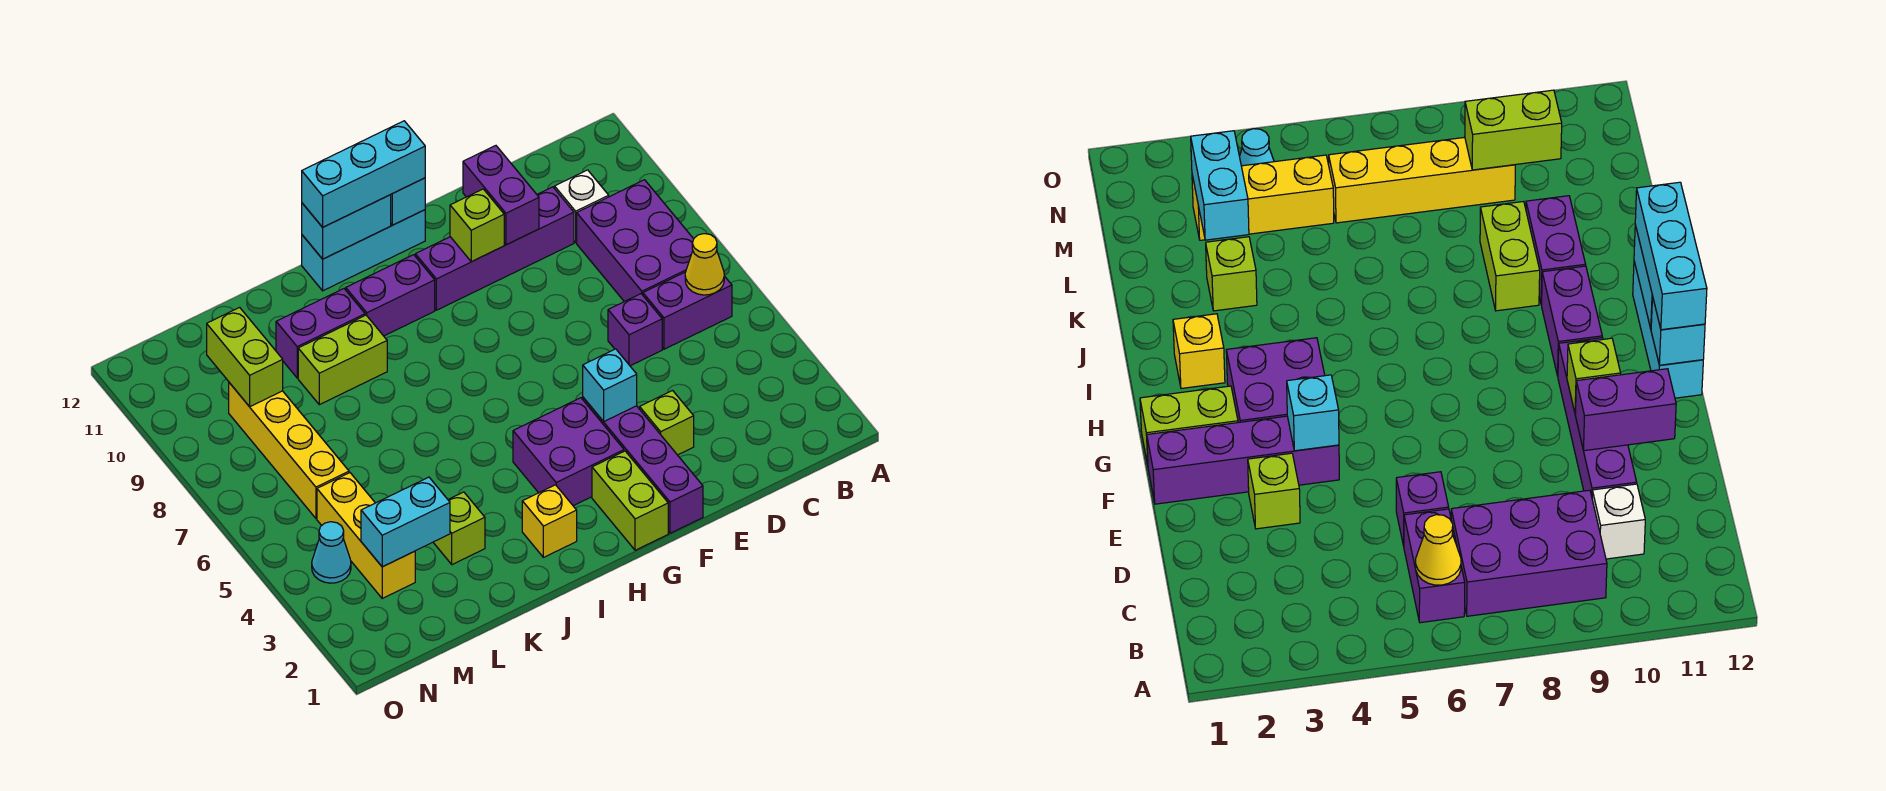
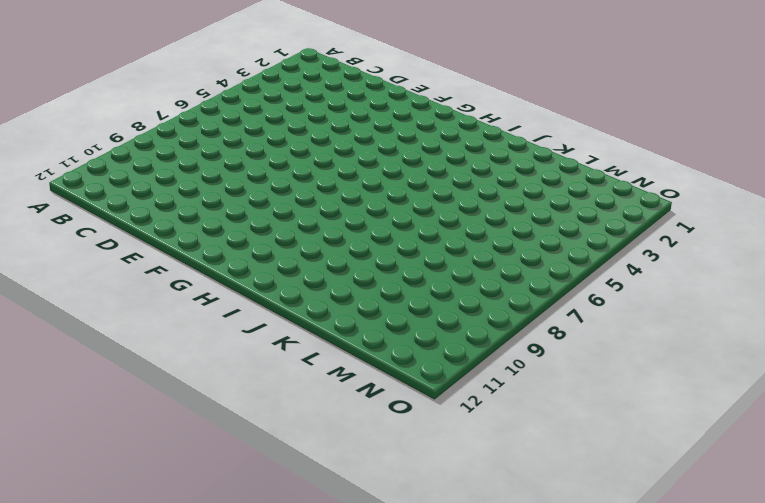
none -> purple 1x2 brick [643,272,732,349]
none -> purple 2x3 brick [577,180,694,302]
none -> white 1x1 brick [555,170,609,242]

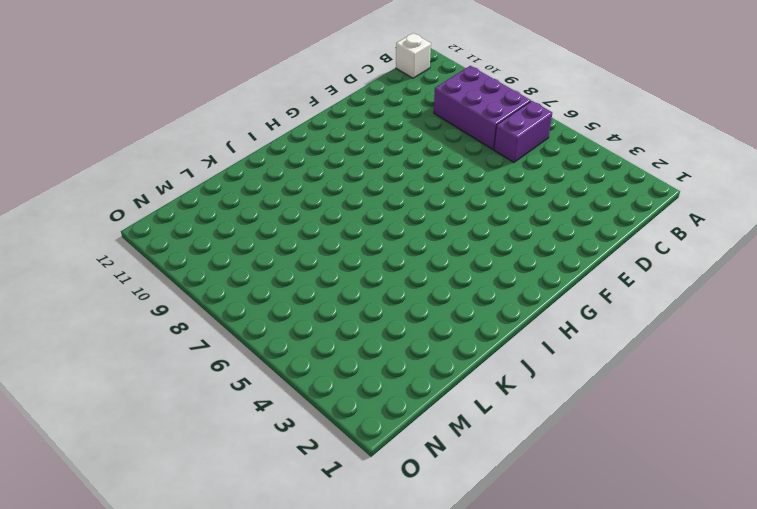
white 1x1 brick [396,33,431,78] -> white 1x1 brick moved to [555,170,609,242]
none -> purple 1x1 brick [608,294,662,366]
none -> purple 1x4 brick [415,187,574,310]
none -> lime 1x1 brick [640,391,694,455]

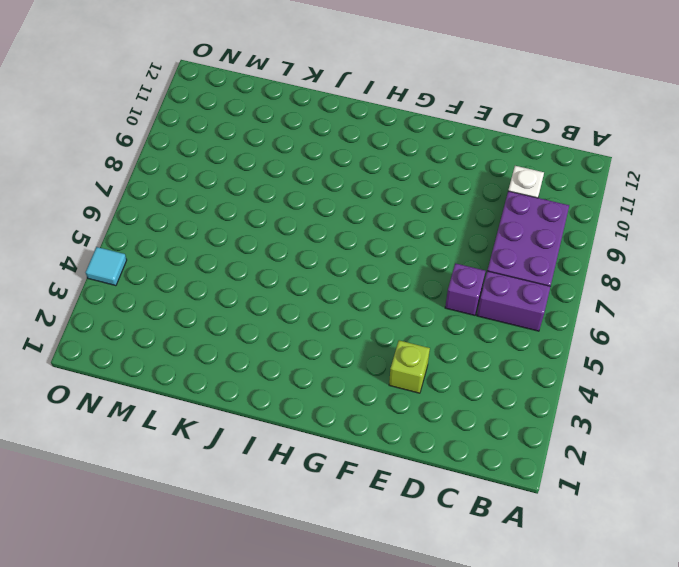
cyan 1x1 tile [86,247,127,286] -> none
none -> purple 1x4 brick [415,187,574,310]
none -> purple 1x4 brick [583,397,703,533]
none -> lime 1x2 brick [592,451,668,550]

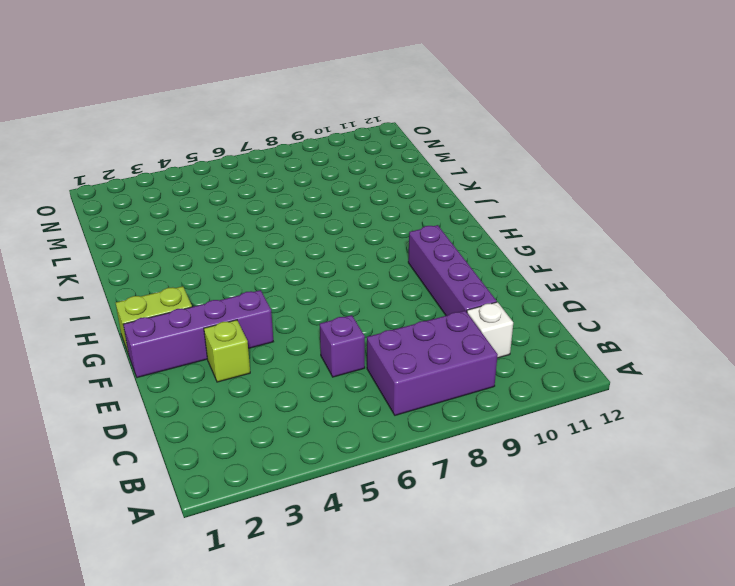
none -> purple 1x2 brick [643,272,732,349]
none -> purple 2x2 brick [513,398,624,506]
none -> cyan 1x3 brick [302,210,425,291]

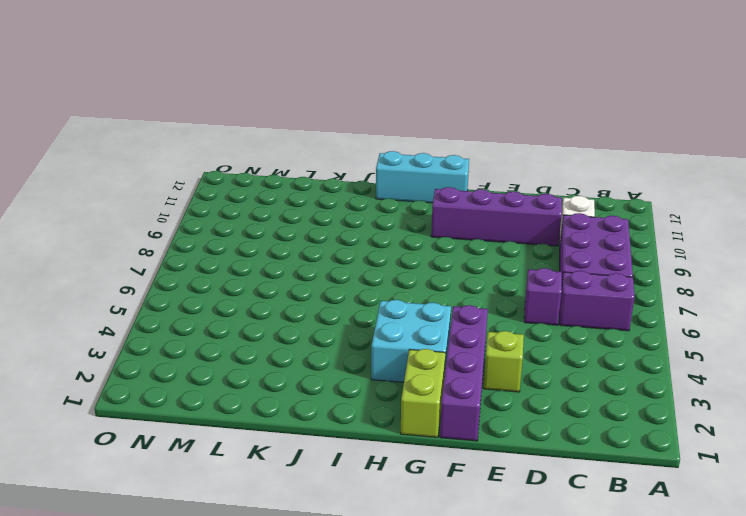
cyan 2x2 brick [371,300,451,382] -> purple 2x2 brick [513,398,624,506]
none -> purple 1x2 brick [346,255,435,336]
none -> yellow 1x1 brick [522,485,577,557]
none -> lime 1x2 brick [298,315,387,405]

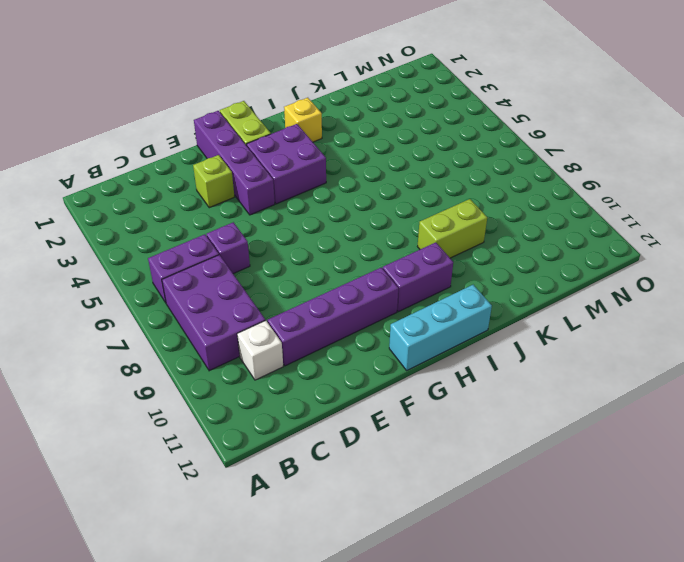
none -> purple 1x2 brick [276,289,365,378]
none -> lime 1x1 brick [433,492,485,565]
none -> yellow 1x3 brick [317,473,415,598]

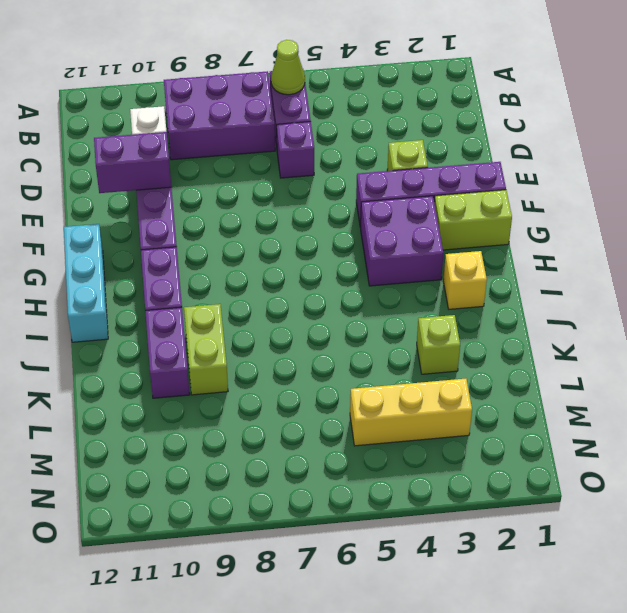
lime 1x1 cone [271,40,305,95] -> yellow 1x1 cone [685,234,724,295]
none -> yellow 1x4 brick [229,383,349,518]
none -> cyan 1x1 cone [312,522,351,583]
none -> cyan 1x1 brick [583,349,637,421]

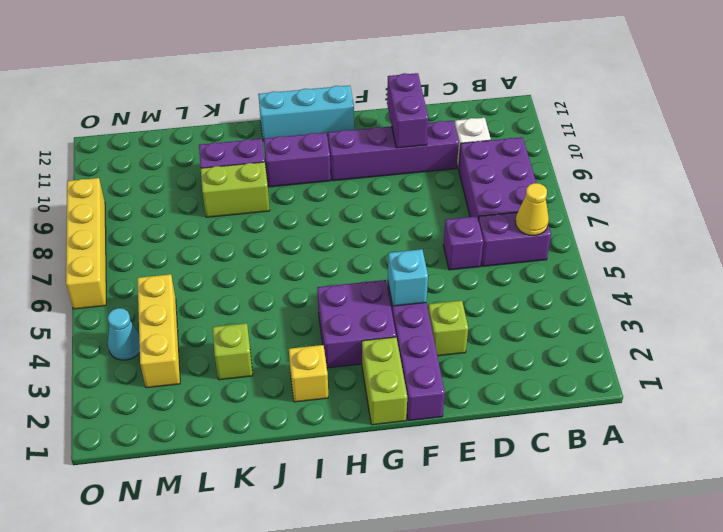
yellow 1x4 brick [66,178,106,309] -> yellow 1x4 brick moved to [229,383,349,518]
none -> lime 1x1 brick [450,189,504,262]
none -> cyan 1x1 brick [391,178,425,225]
none -> cyan 1x2 brick [302,195,391,259]

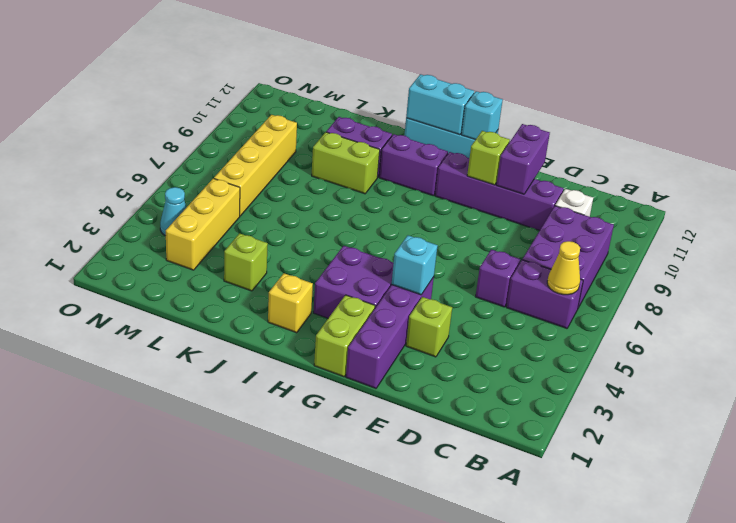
none -> cyan 1x2 brick [361,477,450,567]
none -> lime 1x2 brick [207,307,283,407]
none -> cyan 1x3 brick [302,121,425,227]

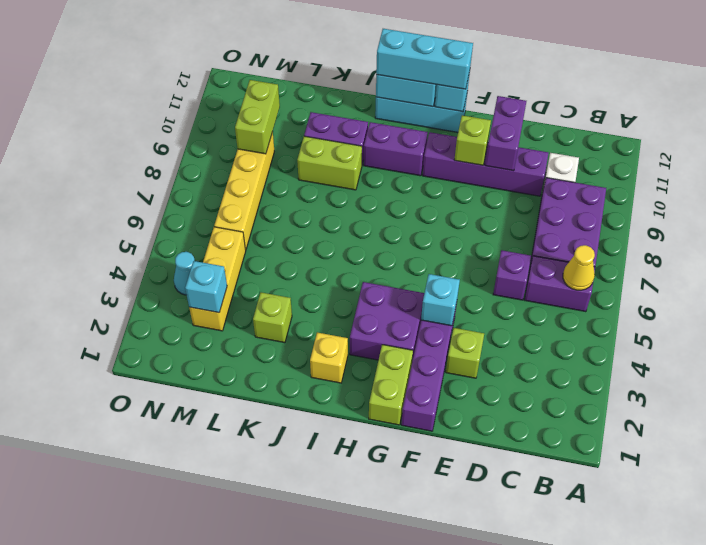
cyan 1x1 brick [185,261,227,313] -> cyan 1x2 brick [361,477,450,567]

